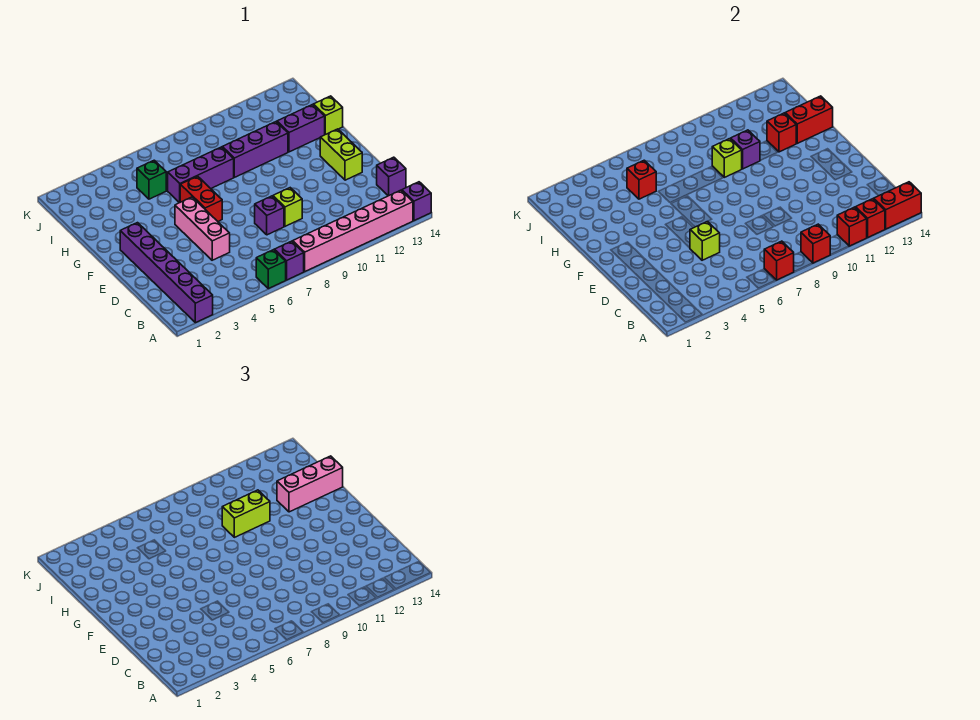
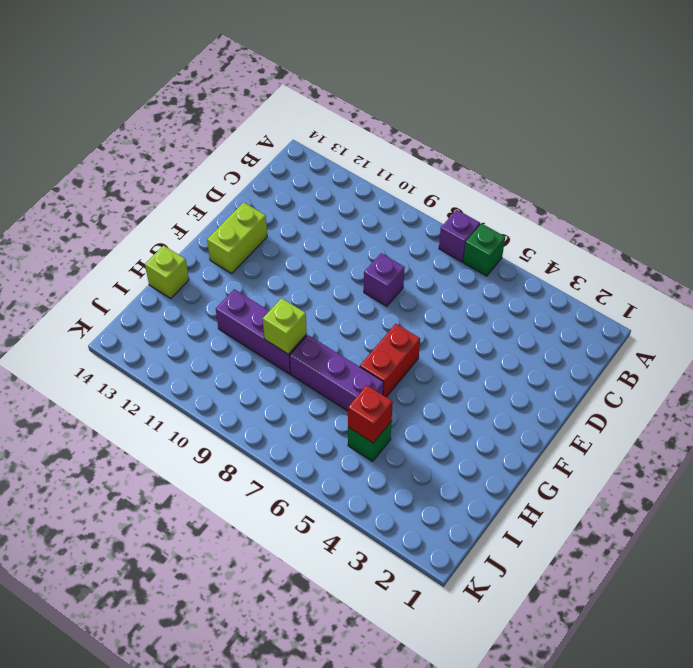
none -> purple 1x6 brick [120,223,213,323]
none -> pink 1x6 brick [293,190,413,271]
none -> purple 1x1 brick [402,182,431,221]

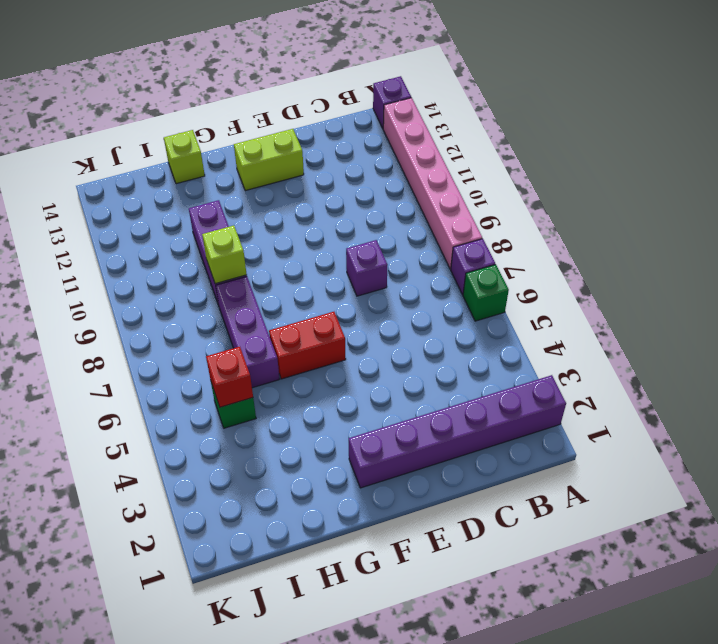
none -> purple 1x1 brick [377,157,406,196]
none -> pink 1x3 brick [175,197,230,260]
none -> lime 1x1 brick [273,188,302,226]

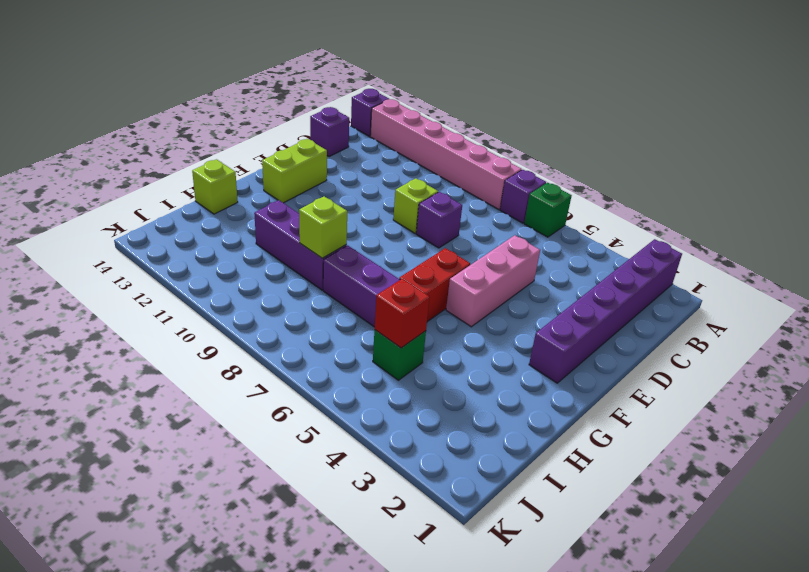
none -> purple 1x2 brick [277,105,325,152]
none -> red 1x1 brick [764,241,794,280]
none -> red 1x1 brick [801,224,830,263]

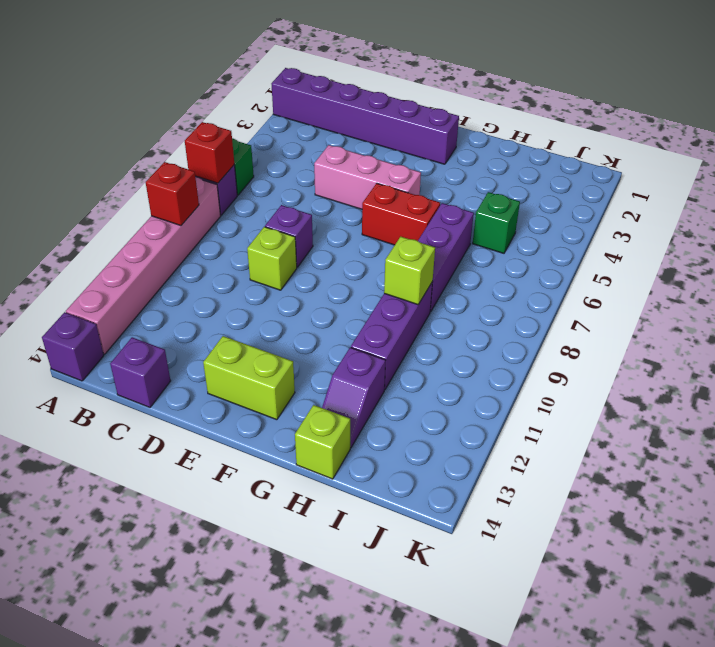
purple 1x2 slope [322,347,386,448] -> purple 1x2 brick [277,105,325,152]
none -> red 1x1 brick [837,207,867,246]
none -> red 1x1 brick [855,199,885,238]
none -> red 1x2 brick [874,182,921,229]

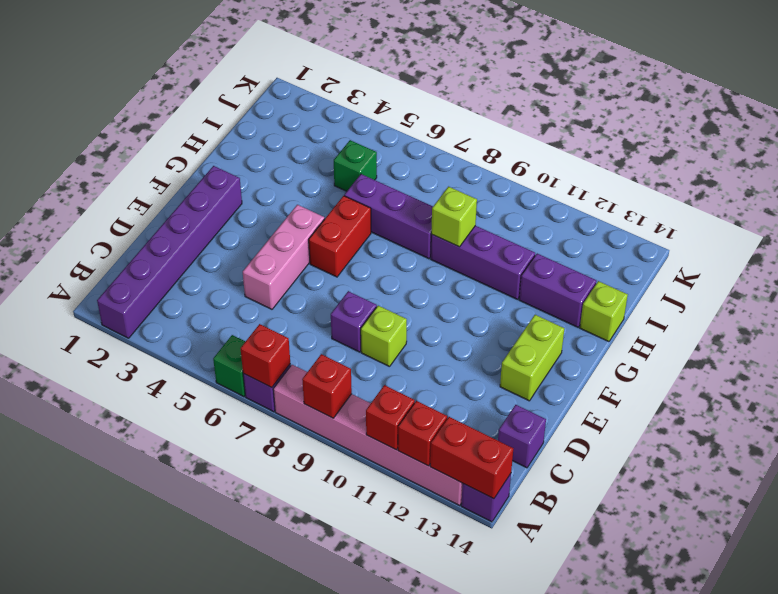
none -> lime 1x1 brick [690,221,720,260]
none -> purple 1x1 brick [731,130,760,169]
none -> red 1x1 brick [767,113,796,152]

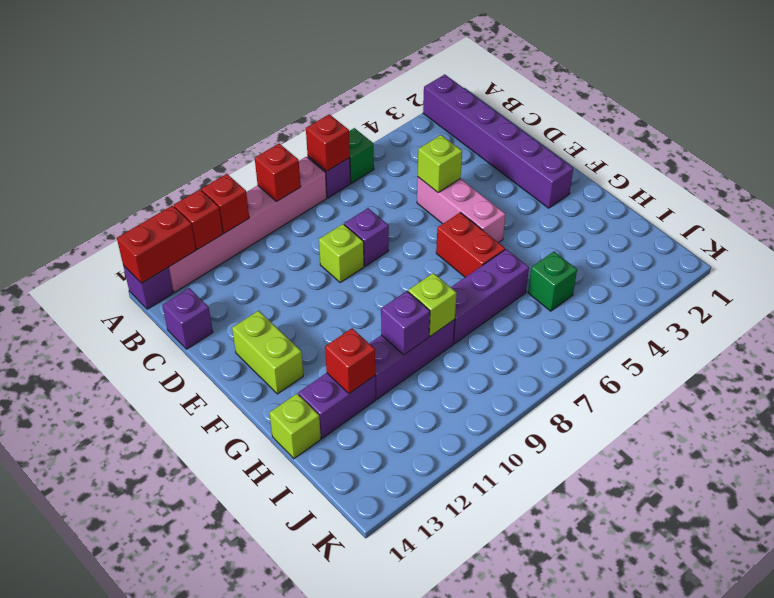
none -> red 1x2 brick [785,96,833,143]
none -> red 1x1 brick [627,160,656,199]
none -> lime 1x2 brick [222,490,270,537]

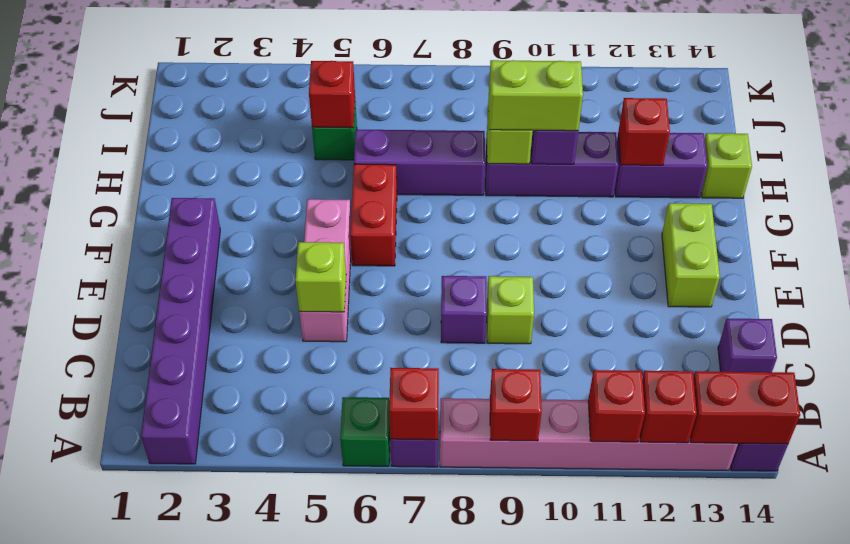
none -> red 1x2 brick [785,96,833,143]
none -> pink 1x3 brick [277,456,343,512]

